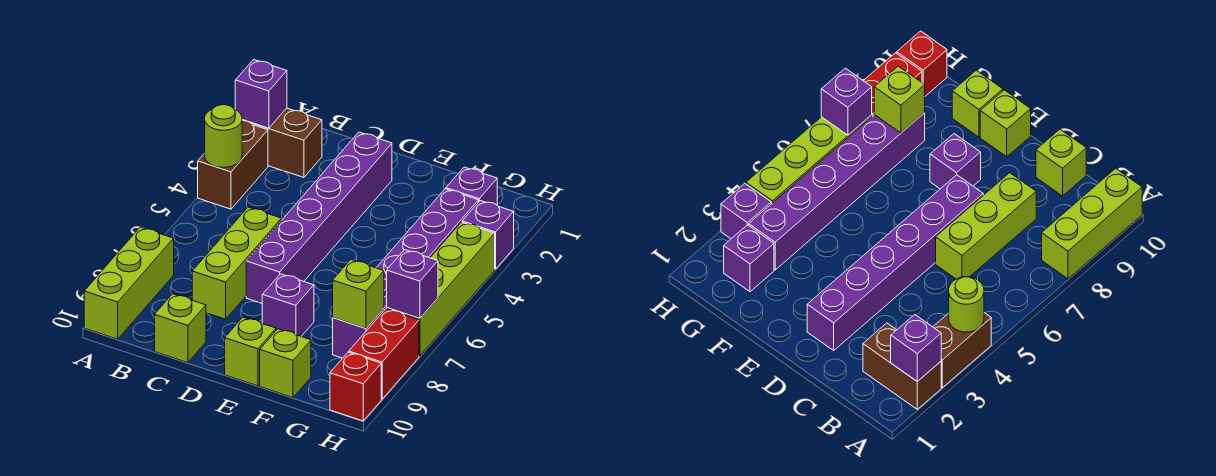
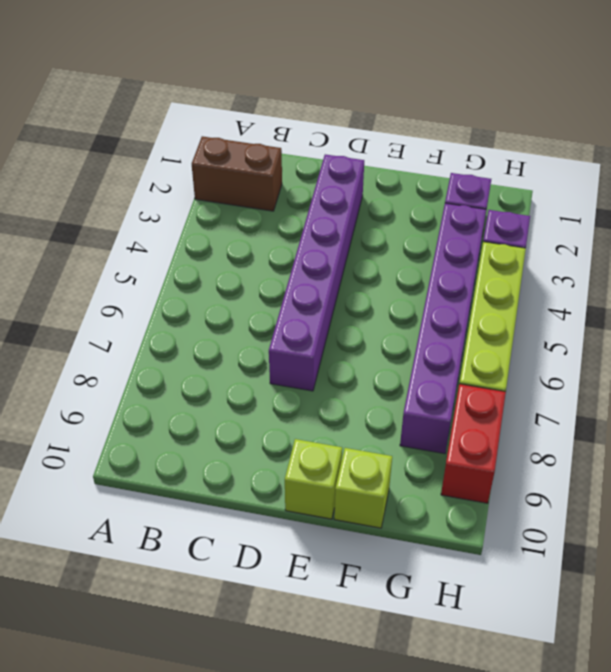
none -> brown 1x2 brick [198,121,268,209]
none -> lime 1x3 brick [84,227,174,339]
none -> lime 1x3 brick [192,207,281,319]

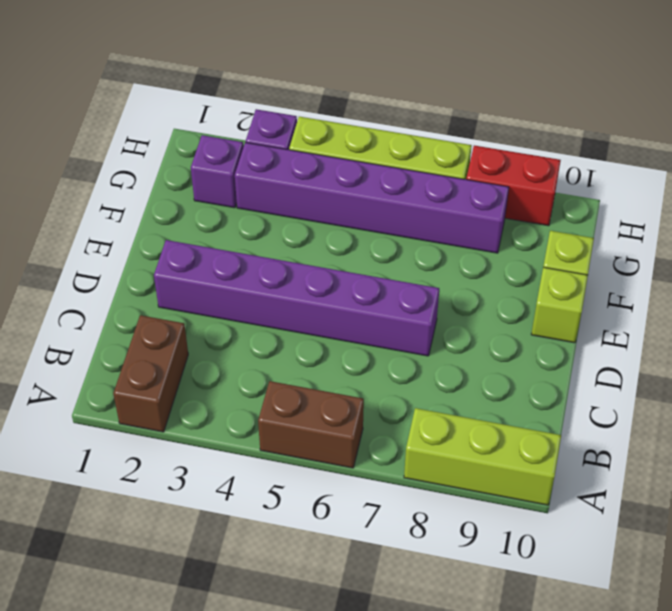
brown 1x2 brick [258,381,364,468] -> brown 1x2 brick moved to [198,121,268,209]
none -> lime 1x3 brick [192,207,281,319]
none -> lime 1x1 brick [155,294,206,363]
none -> purple 1x1 brick [262,274,314,336]

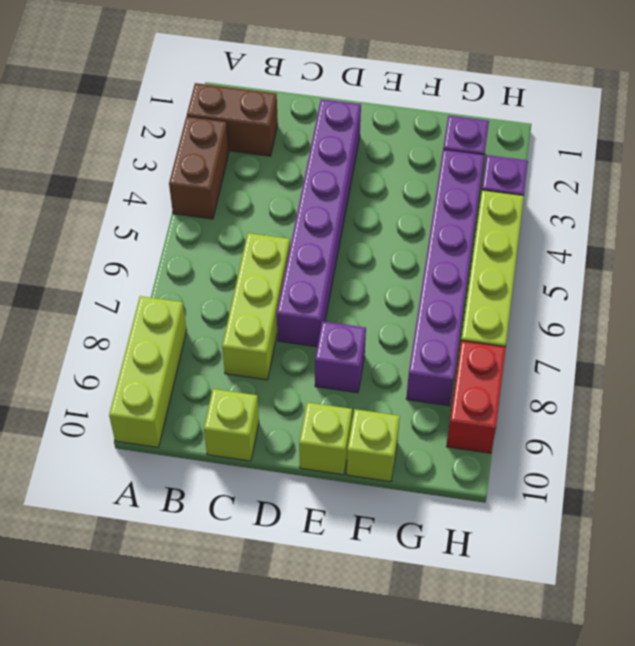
none -> red 1x1 brick [330,352,381,421]
none -> purple 1x1 brick [235,60,287,128]
none -> lime 1x1 round brick [205,105,242,167]

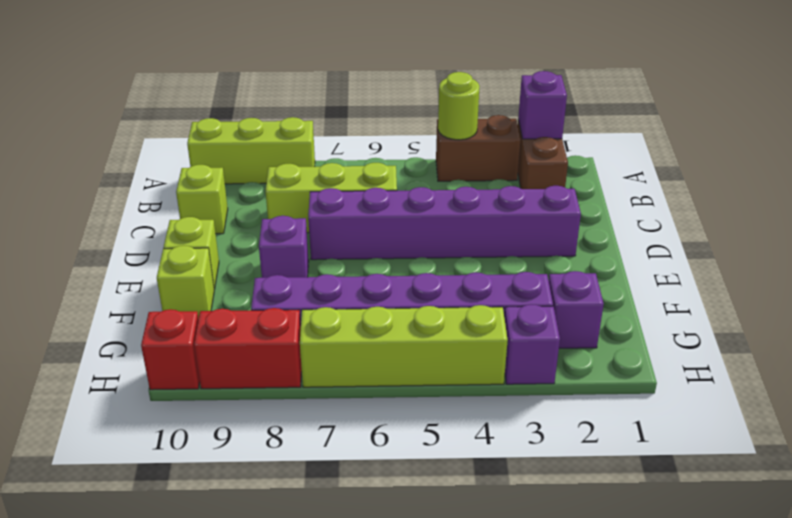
none -> lime 1x1 brick [333,260,384,328]
none -> purple 1x1 brick [387,250,438,318]

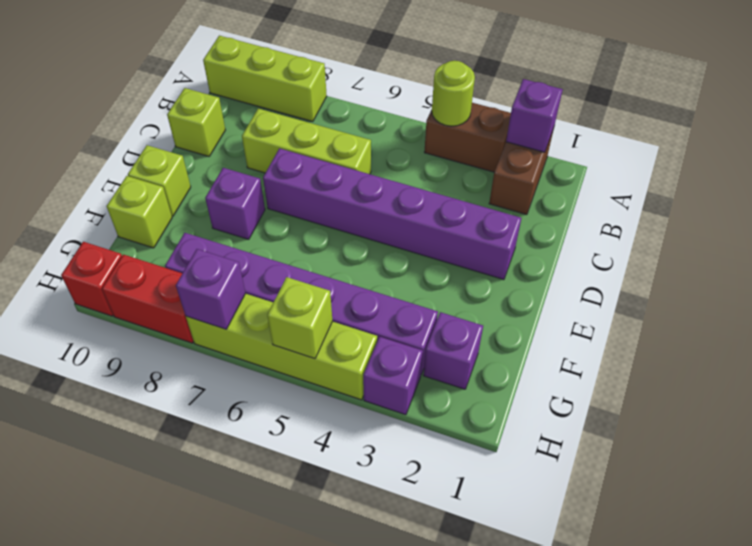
lime 1x1 brick [267,277,333,359] -> lime 1x1 brick moved to [333,260,384,328]

